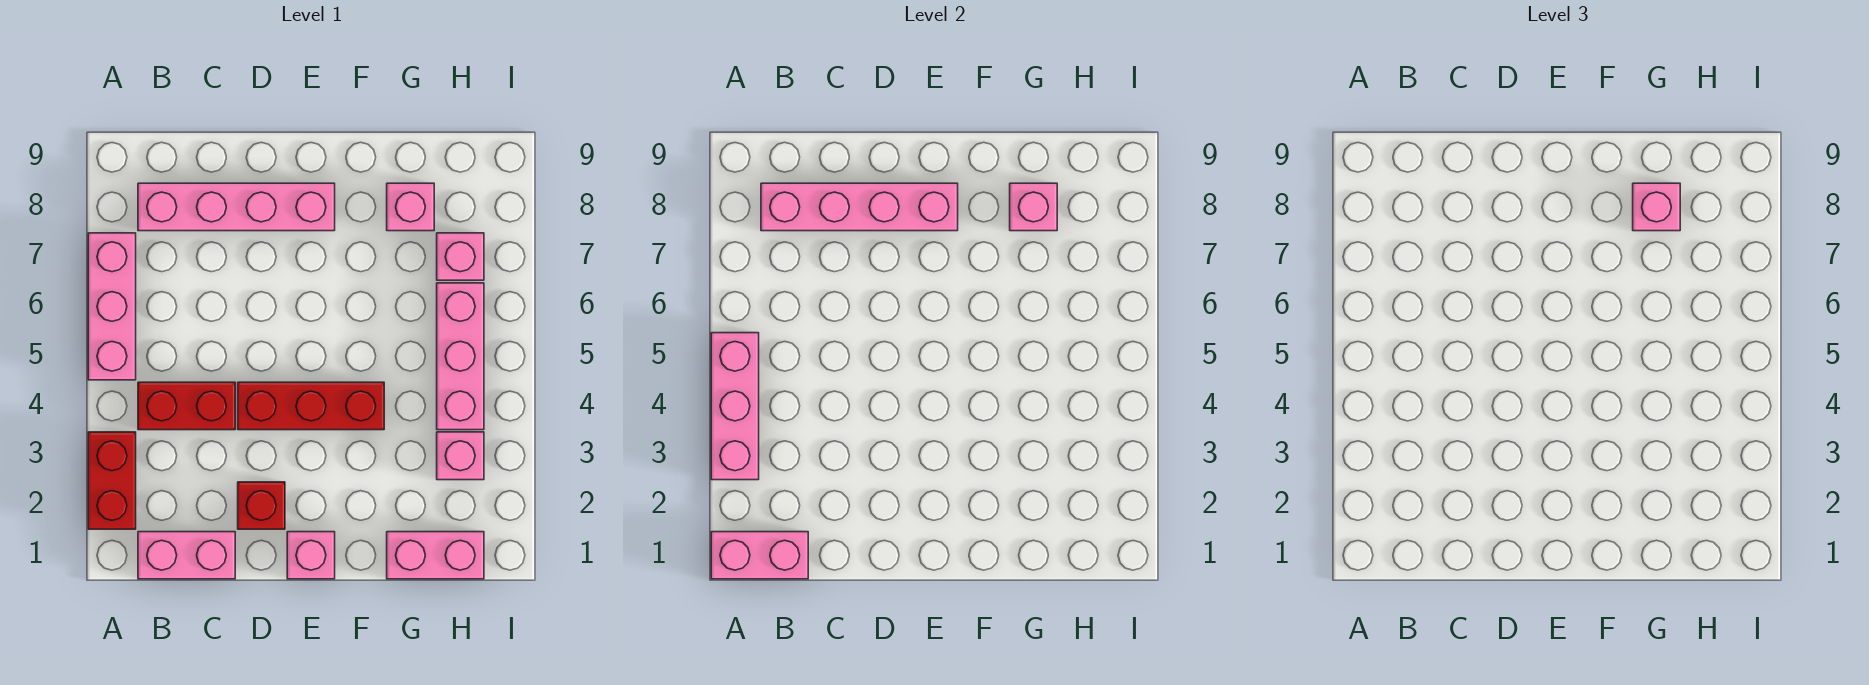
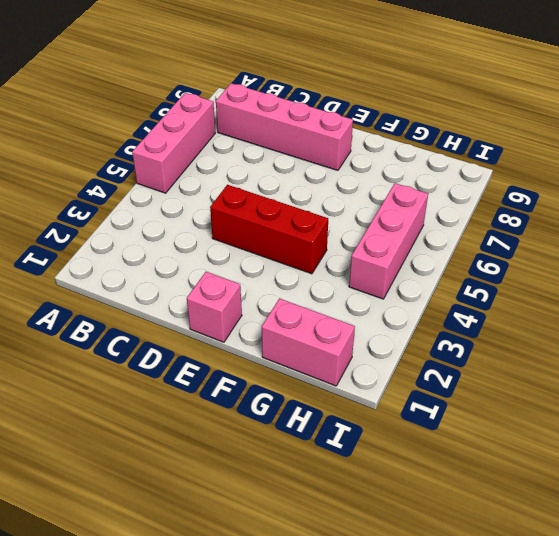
none -> red 1x2 brick [88,432,136,529]
none -> pink 1x2 brick [138,532,235,579]
none -> red 1x2 brick [138,382,235,430]

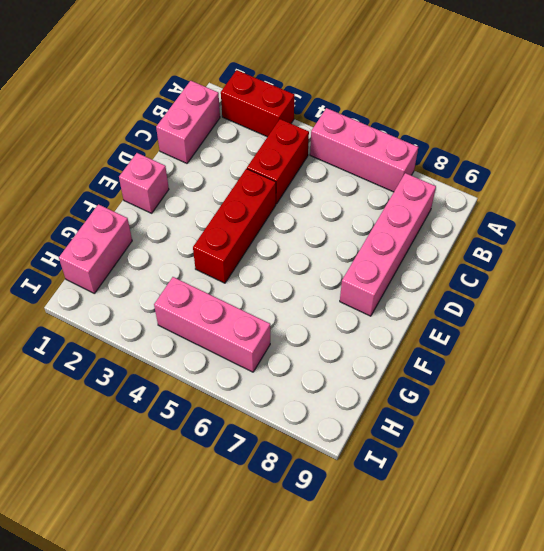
none -> red 1x1 brick [238,482,285,529]
none -> pink 1x1 brick [387,183,434,231]
none -> pink 1x1 brick [437,432,484,480]

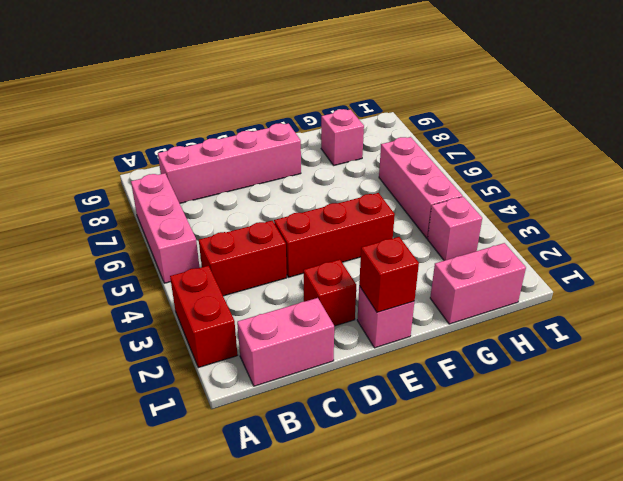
red 1x1 brick [359,237,419,312] -> none
none -> pink 1x1 brick [437,233,484,280]
none -> pink 1x2 brick [711,532,808,579]
none -> pink 1x3 brick [711,333,759,480]

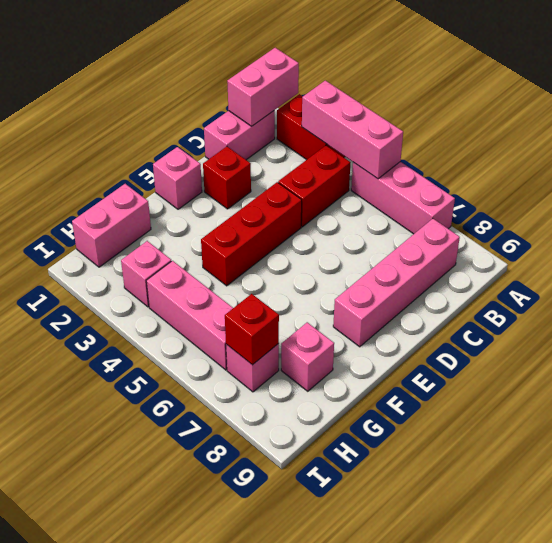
red 1x1 brick [225,294,279,365] -> none
none -> pink 1x4 brick [761,183,958,231]
none -> pink 1x1 brick [1010,183,1057,231]
none -> pink 1x1 brick [1633,183,1680,231]

